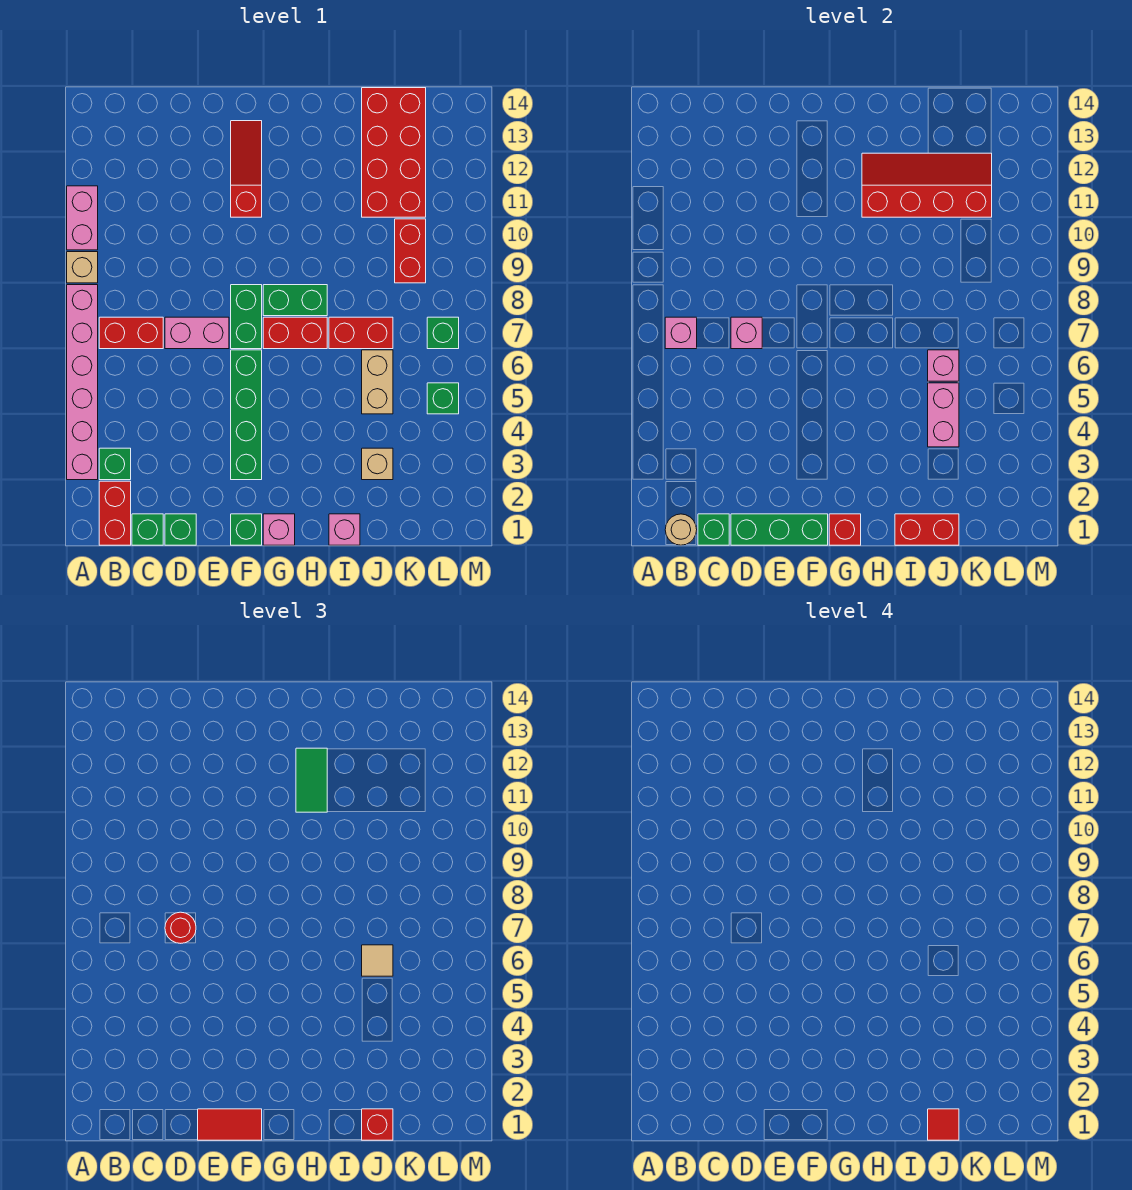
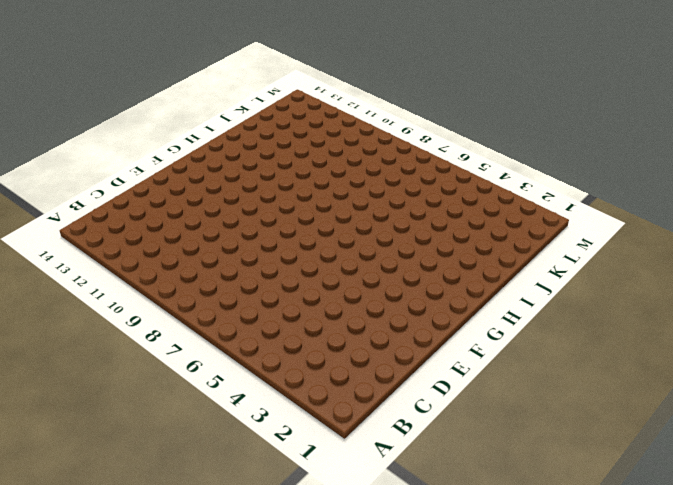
none -> pink 1x6 brick [67,285,98,480]
none -> tan 1x1 brick [67,252,98,283]
none -> pink 1x2 brick [67,186,98,250]
none -> red 1x2 brick [99,481,131,545]

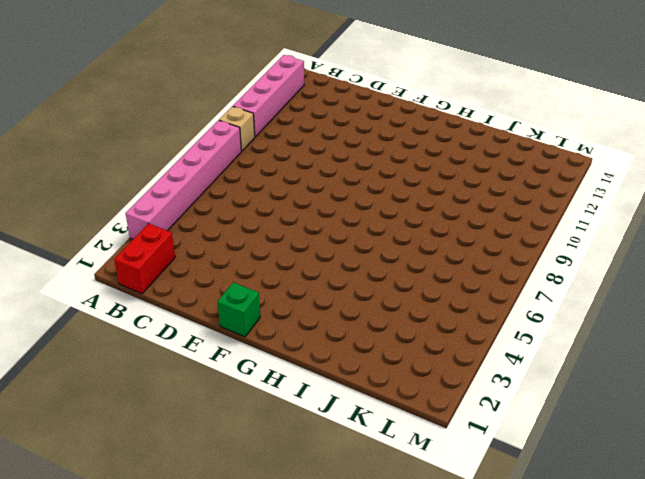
pink 1x4 brick [233,55,304,137] -> pink 1x2 brick [67,186,98,250]
none -> green 1x1 brick [99,448,131,480]
none -> red 1x2 brick [99,317,163,349]
none -> green 1x1 brick [132,514,163,545]
none -> green 1x1 brick [165,514,196,545]

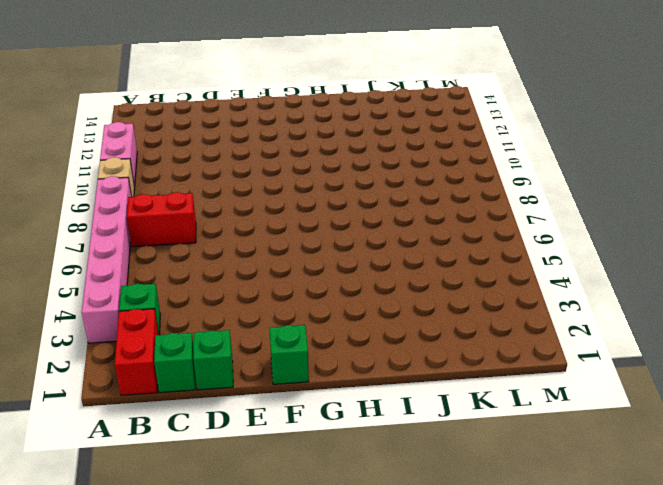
none -> pink 1x2 brick [165,317,229,349]
none -> green 1x4 brick [231,350,262,480]
none -> green 1x2 brick [231,285,262,349]
none -> red 1x3 slope [231,121,262,217]

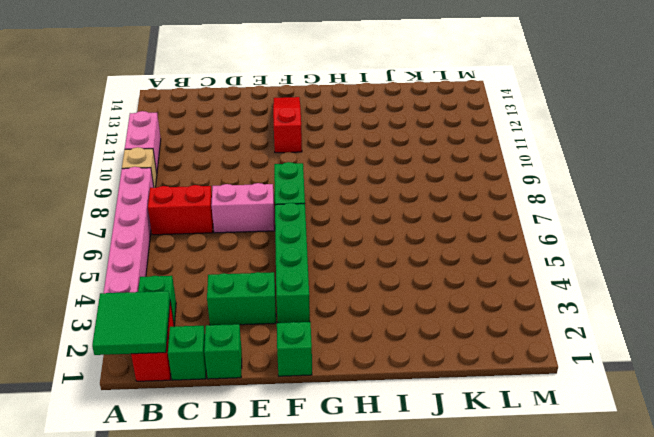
green 2x2 tile [92,291,170,355] -> tan 1x1 round brick [665,514,697,545]
green 1x2 brick [207,272,276,325] -> green 1x2 brick moved to [263,285,327,316]
none -> pink 1x1 brick [263,514,295,545]
none -> red 1x2 brick [263,317,327,349]
none -> pink 1x1 brick [329,514,360,545]
none -> red 1x2 brick [329,317,393,349]

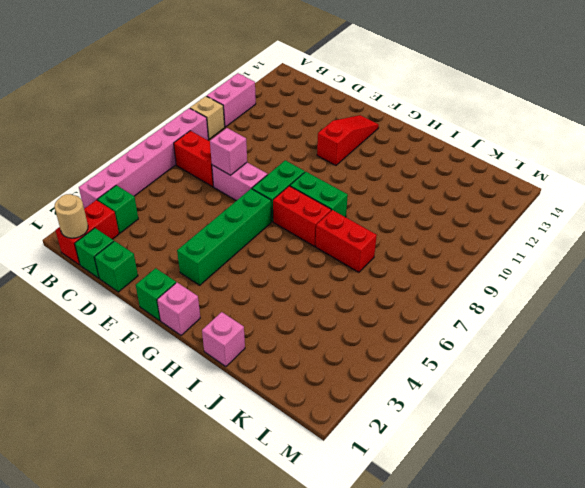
none -> tan 1x1 brick [362,448,393,480]
none -> tan 1x2 brick [362,350,393,414]
none -> red 2x4 brick [362,88,426,217]
none -> red 1x2 brick [395,219,426,283]

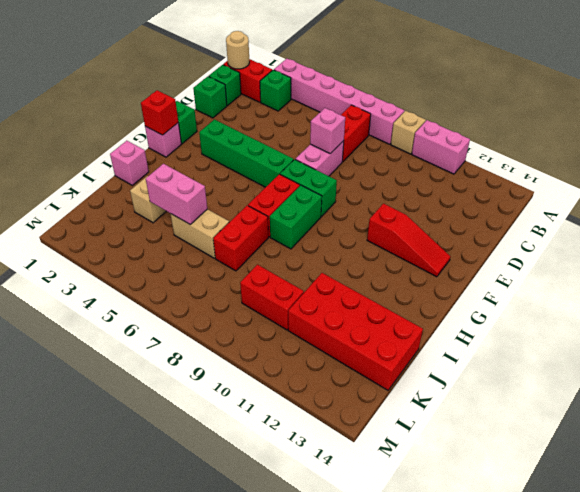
none -> green 1x1 brick [427,383,459,414]
none -> green 1x1 brick [427,317,459,349]
none -> pink 1x1 brick [665,317,697,349]
none -> green 1x1 brick [698,514,729,545]

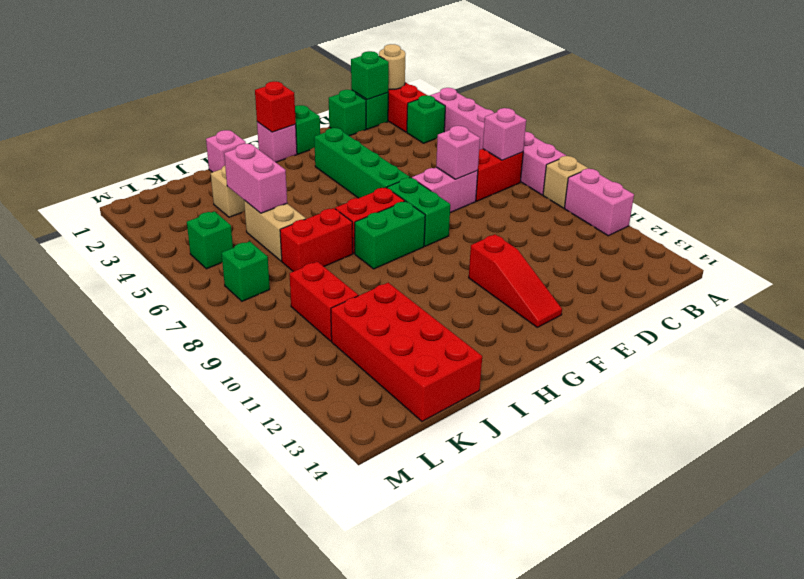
none -> green 1x3 brick [731,514,828,545]
none -> red 2x4 slope [862,153,992,217]
none -> red 1x2 brick [895,514,959,545]
none -> pink 1x1 brick [928,350,959,381]

